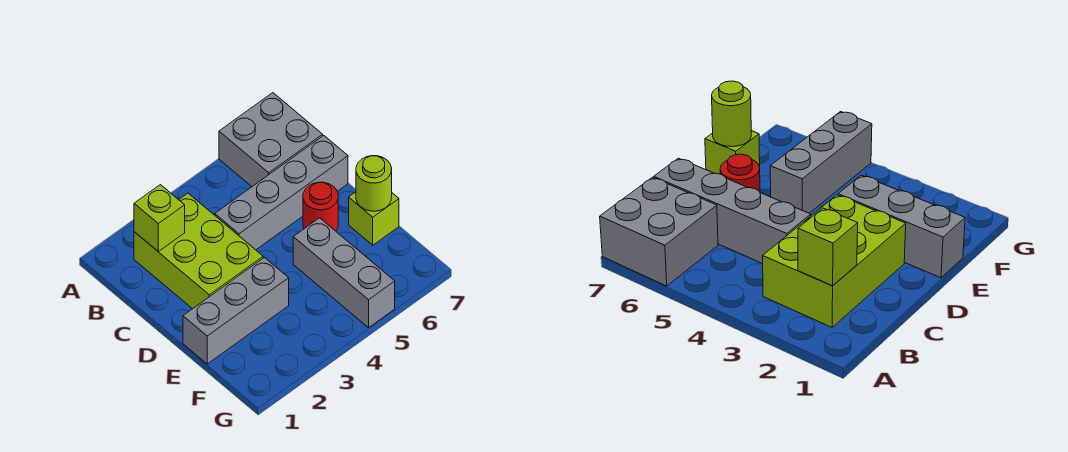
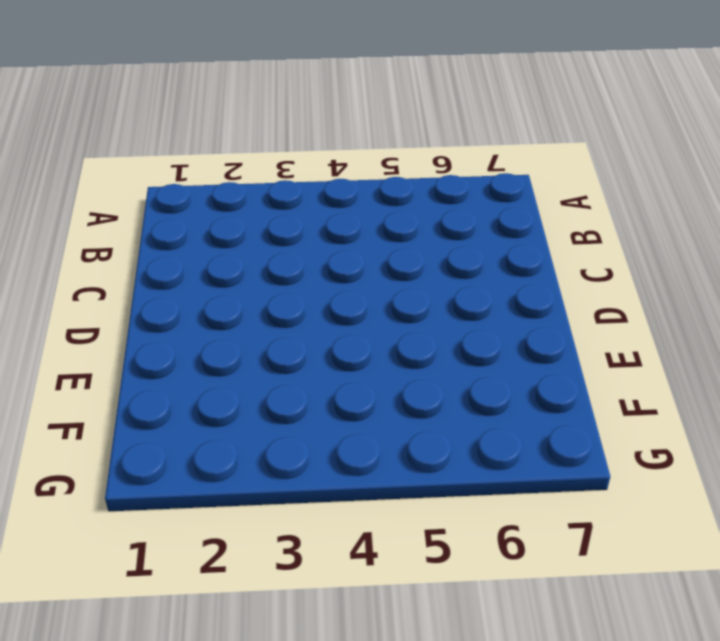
none -> grey 2x2 brick [219,93,323,186]
none -> lime 2x3 brick [134,193,263,309]

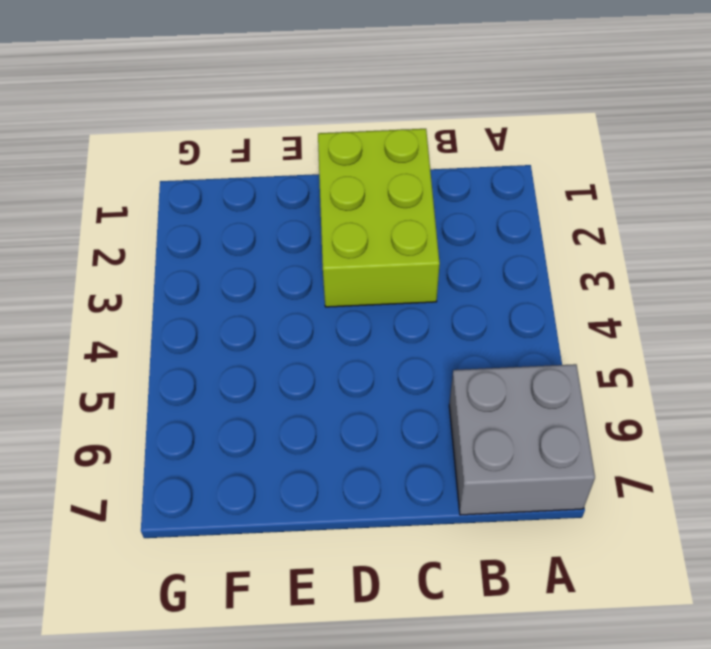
lime 2x3 brick [318,129,440,307] -> lime 2x3 brick turned to [134,193,263,309]
none -> grey 1x4 brick [215,136,348,250]
none -> red 1x1 round brick [303,182,338,231]

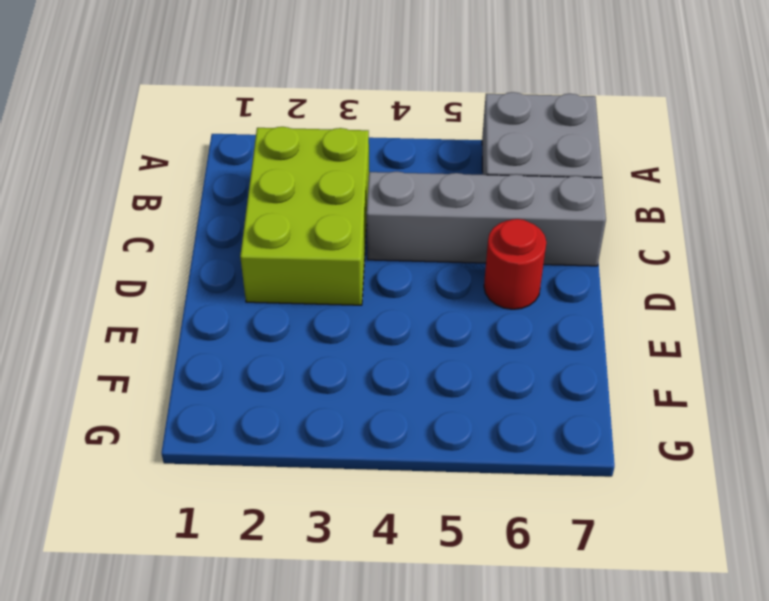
none -> grey 1x3 brick [183,257,289,364]
none -> grey 1x3 brick [293,218,395,328]

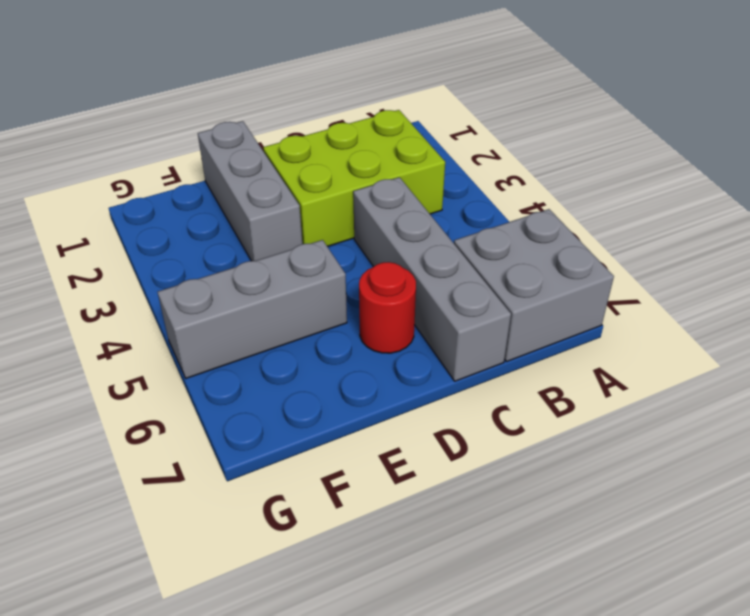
none -> lime 1x1 brick [349,192,399,245]
none -> lime 1x1 brick [134,185,185,251]

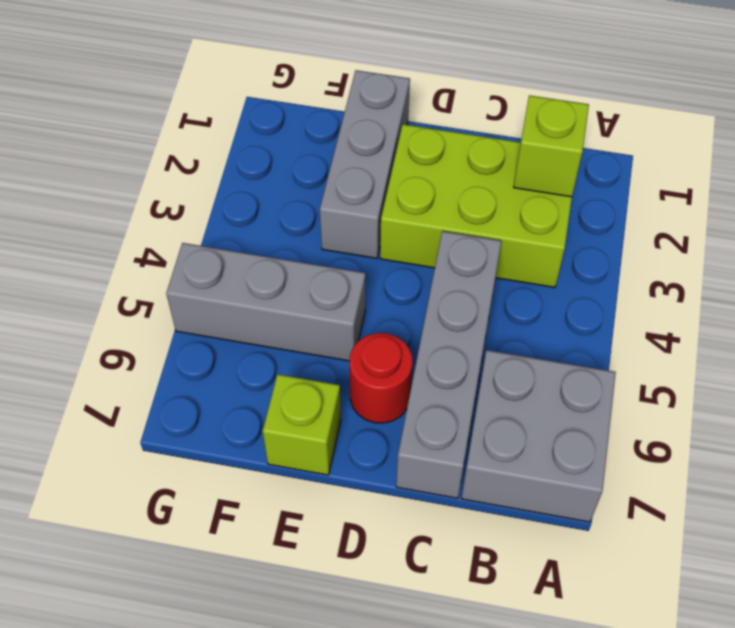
none -> lime 1x1 round brick [356,156,392,211]

